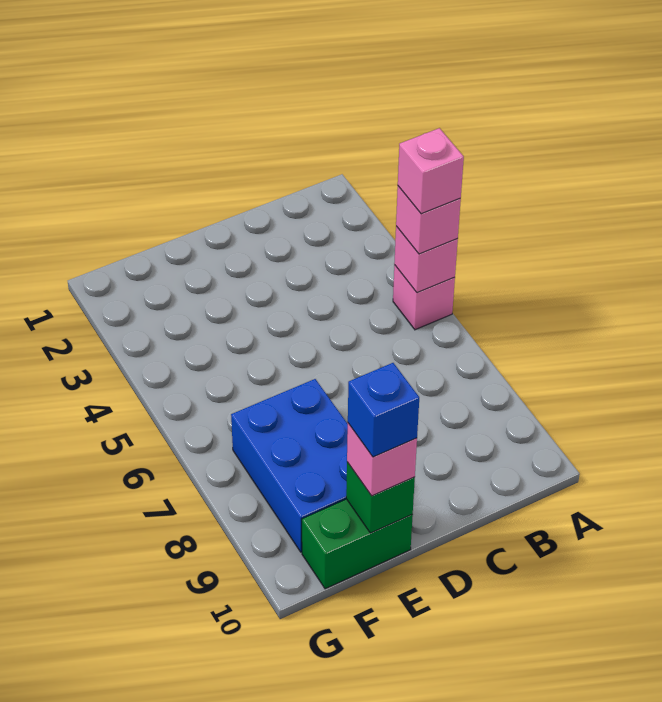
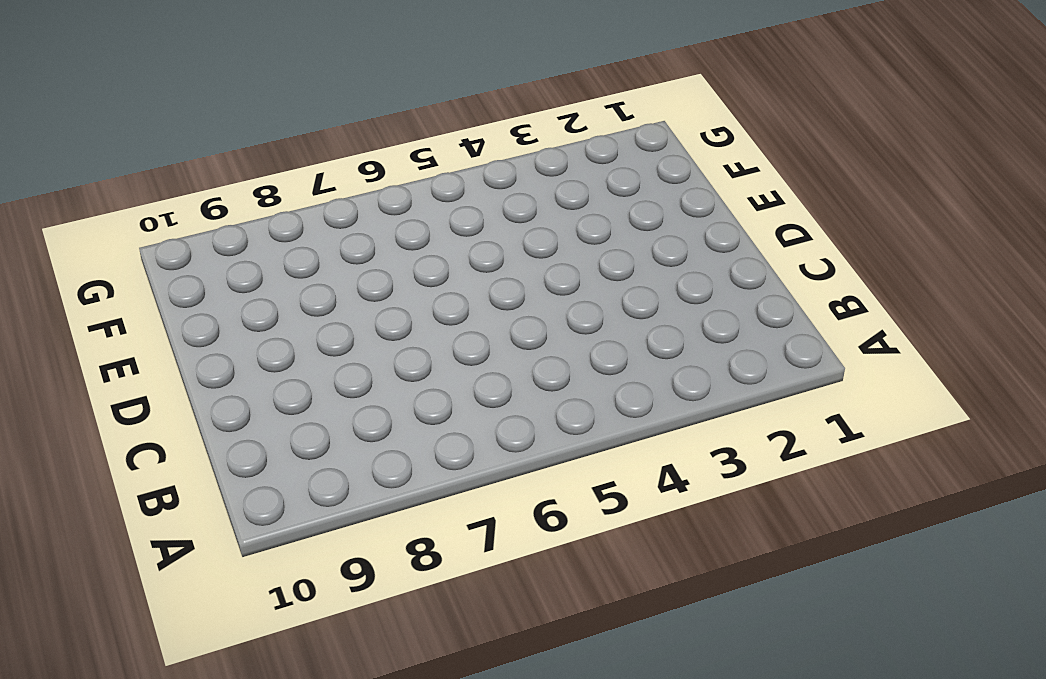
none -> pink 1x1 brick [393,265,455,330]
none -> blue 2x3 brick [231,379,348,552]

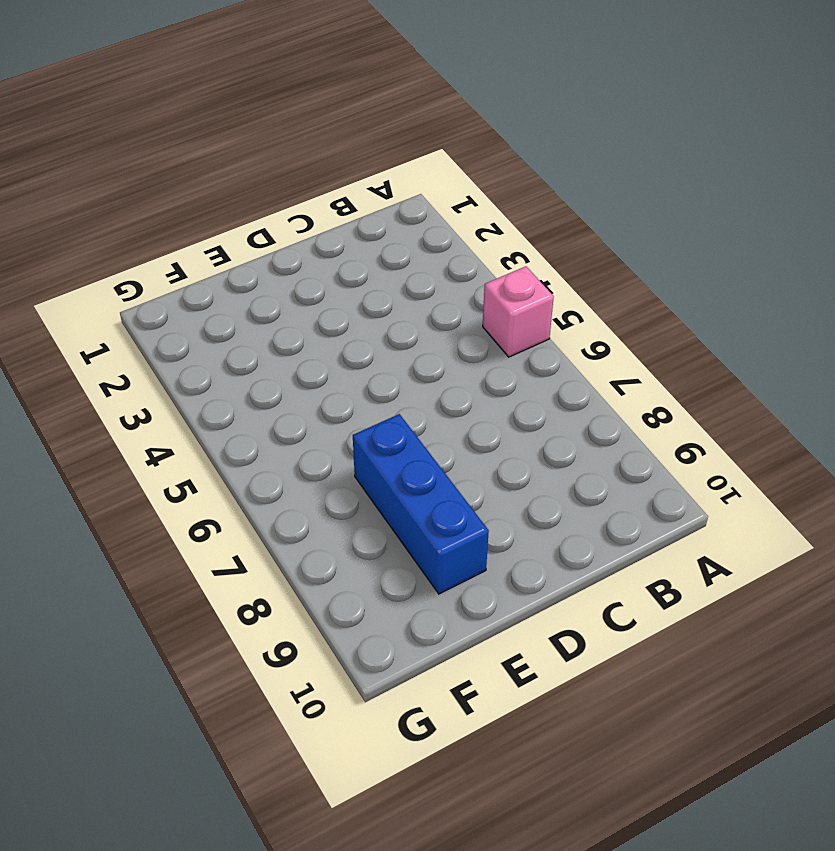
blue 1x3 brick [353,414,489,594] -> blue 2x3 brick [231,379,348,552]
none -> green 1x2 brick [302,499,413,589]
none -> pink 1x1 brick [394,226,458,293]

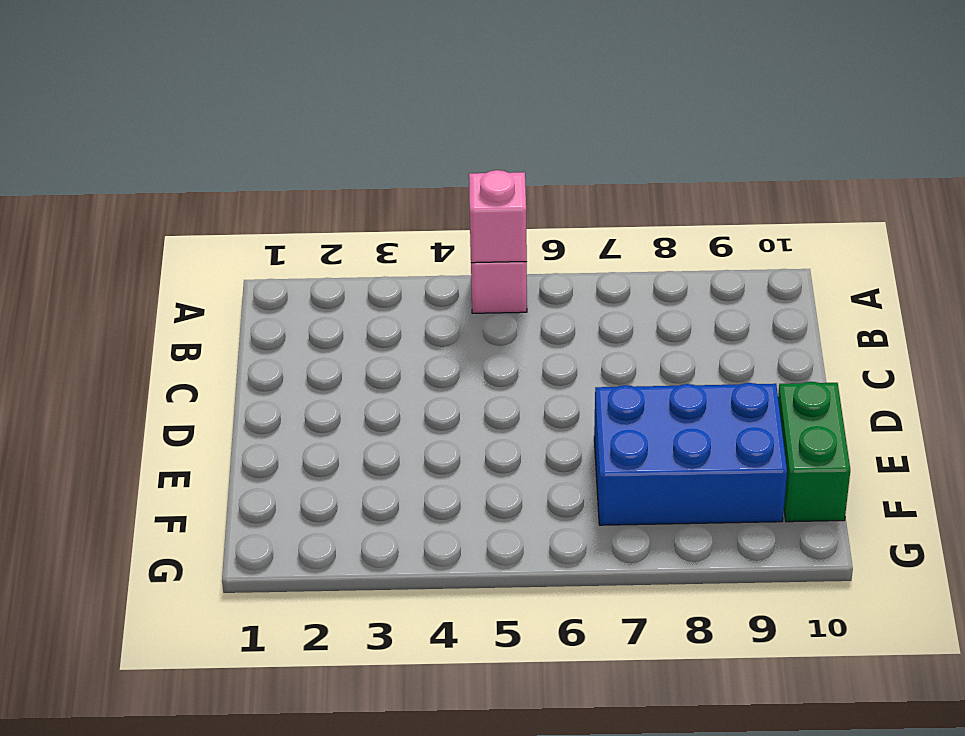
none -> green 1x1 brick [346,462,415,533]
none -> pink 1x1 brick [396,186,461,254]

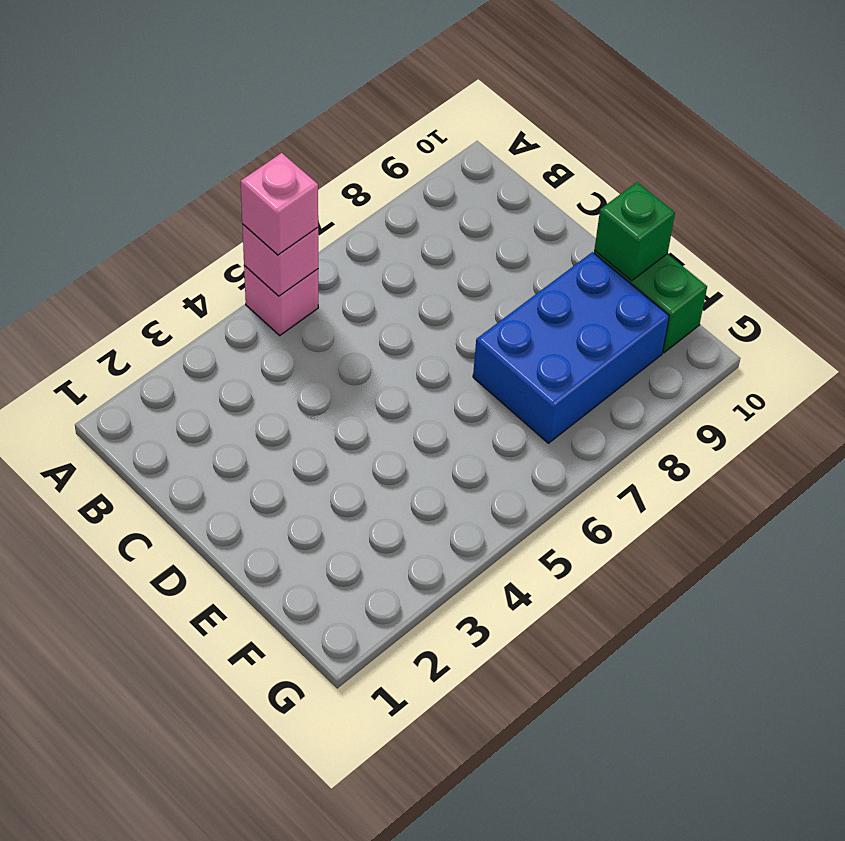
none -> pink 1x1 brick [347,423,417,496]
none -> pink 1x1 brick [398,128,464,214]

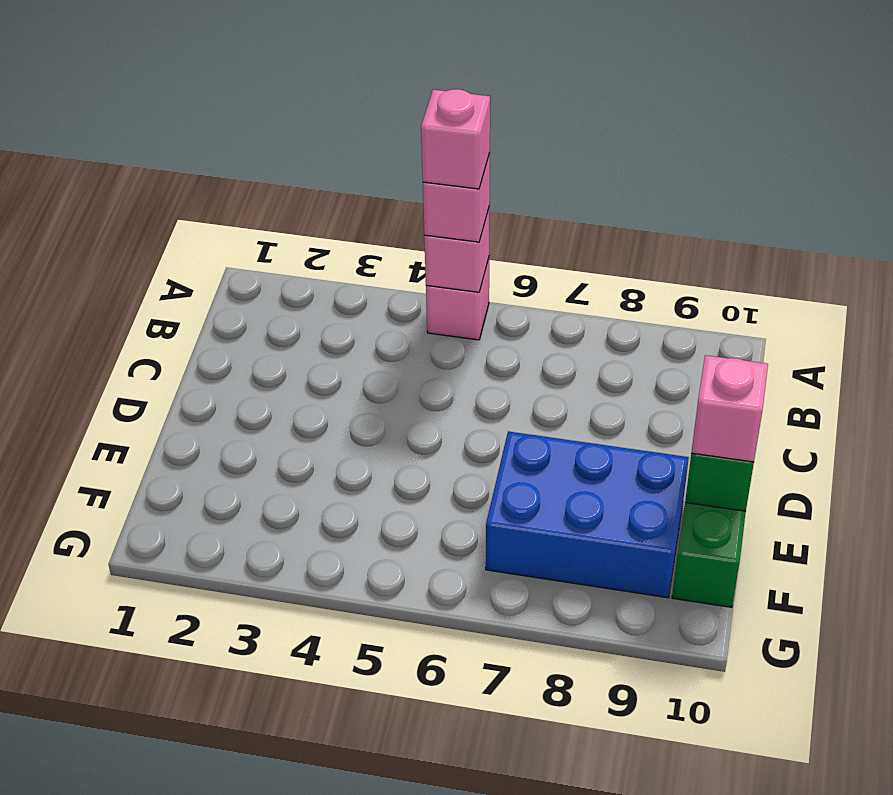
none -> blue 1x1 brick [348,363,419,457]

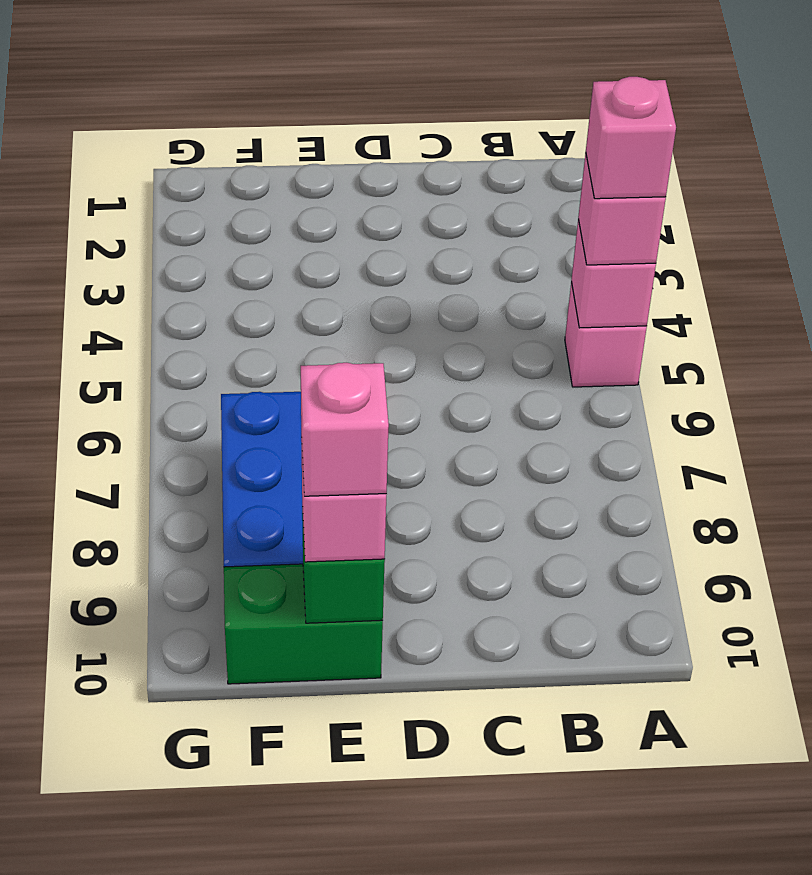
pink 1x1 brick [301,363,389,496] -> blue 1x1 brick [348,363,419,457]

